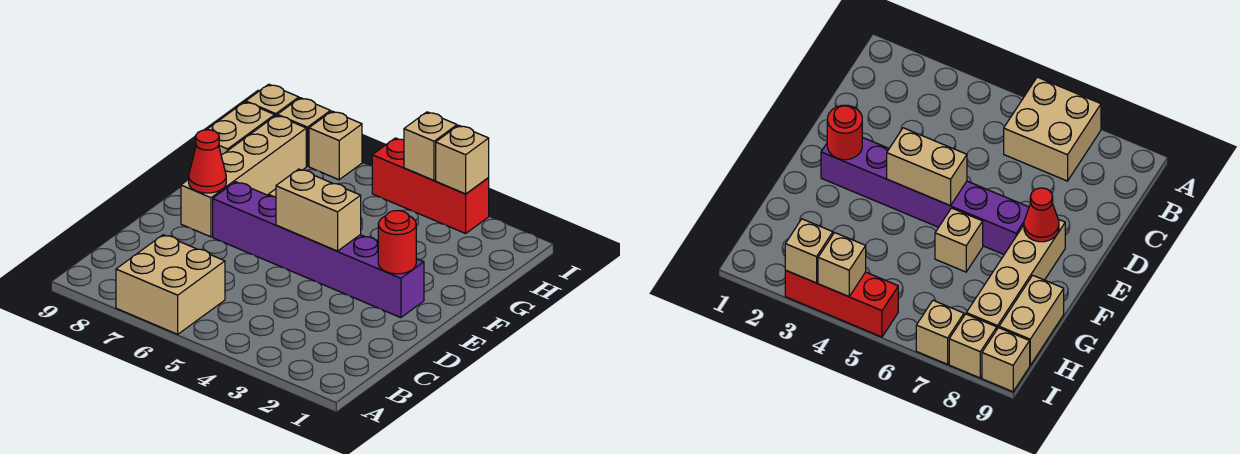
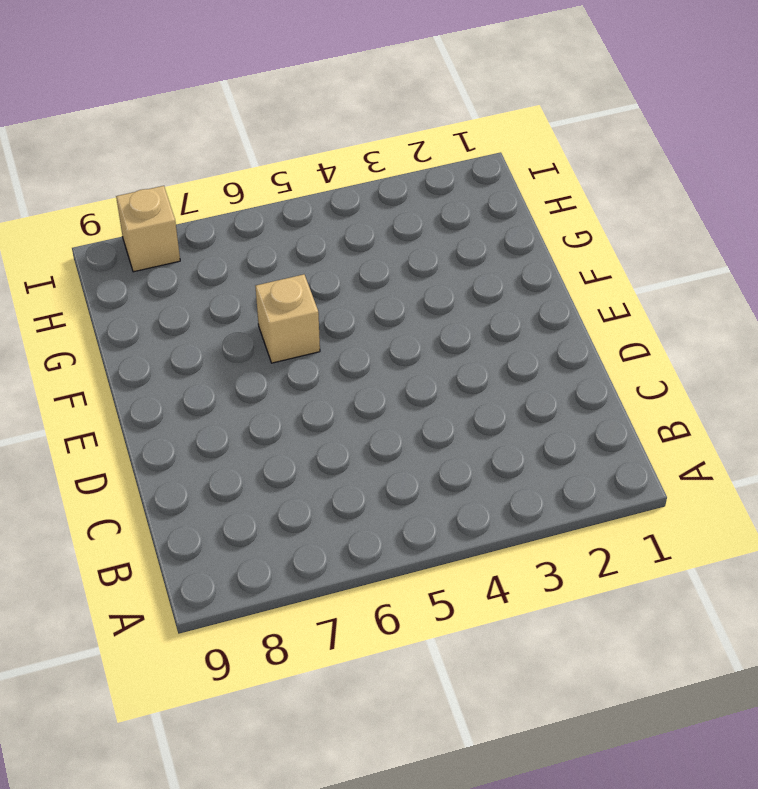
none -> tan 2x2 brick [116,235,225,334]
none -> purple 1x6 brick [213,182,424,318]
none -> tan 1x4 brick [181,115,306,237]

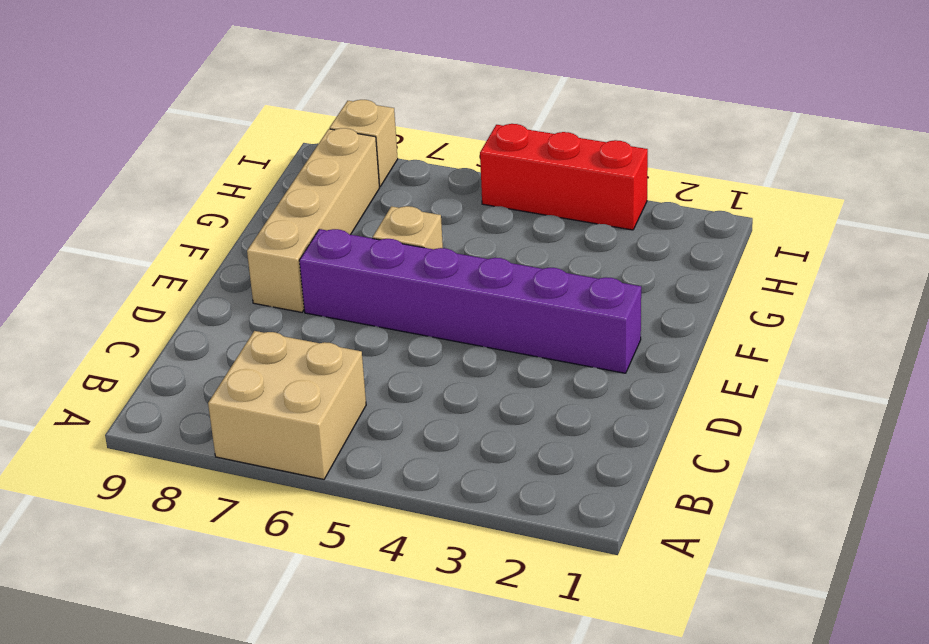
none -> tan 1x2 brick [207,102,275,155]
none -> tan 1x1 brick [309,111,362,180]
none -> tan 1x1 brick [246,84,299,116]

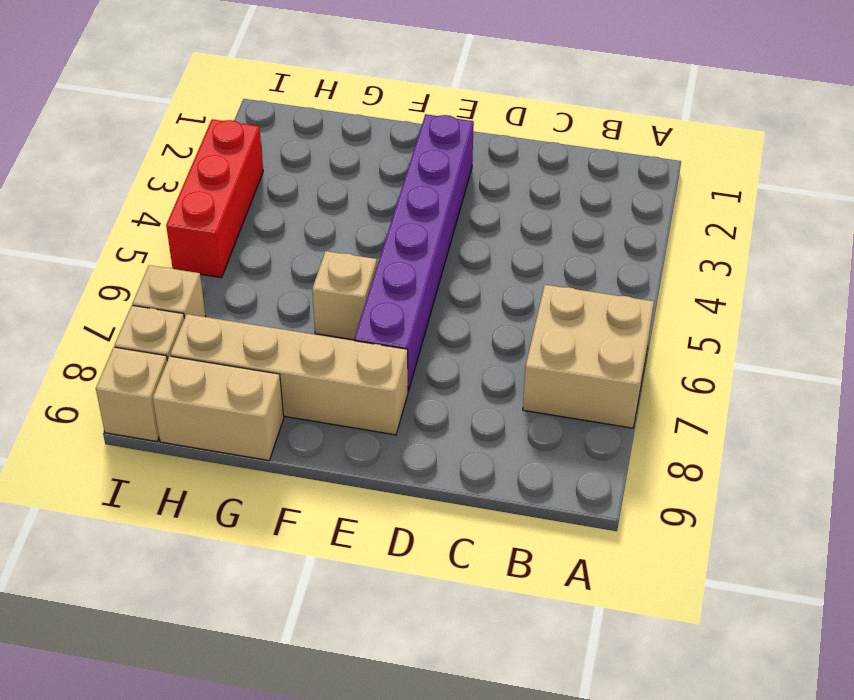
none -> red 1x1 round brick [378,211,416,274]
none -> tan 1x2 brick [276,169,361,251]
none -> red 1x1 cone [189,130,226,193]

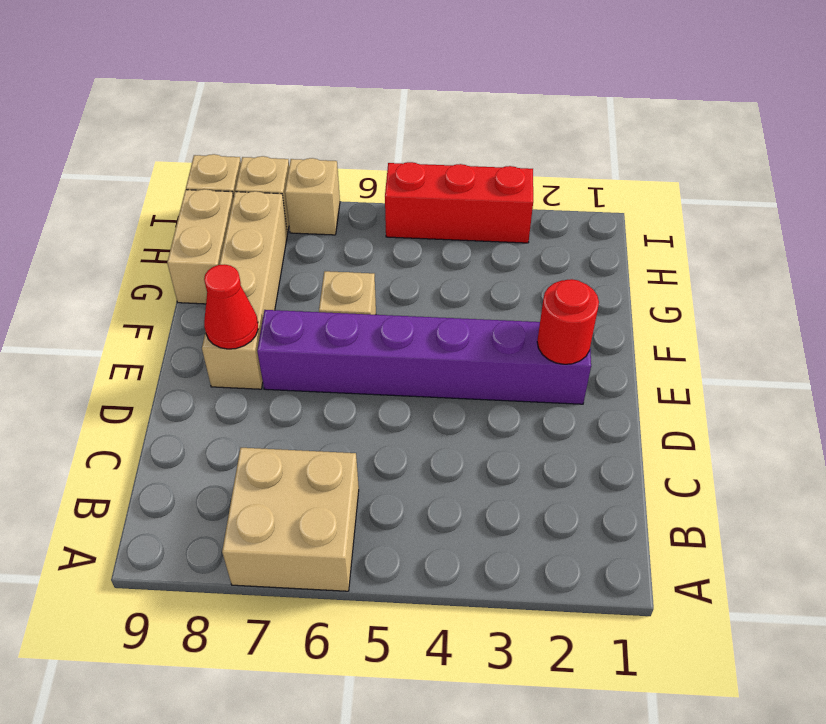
none -> tan 1x2 brick [276,169,361,251]
none -> tan 1x1 brick [436,125,489,194]
none -> tan 1x1 brick [404,112,457,181]

